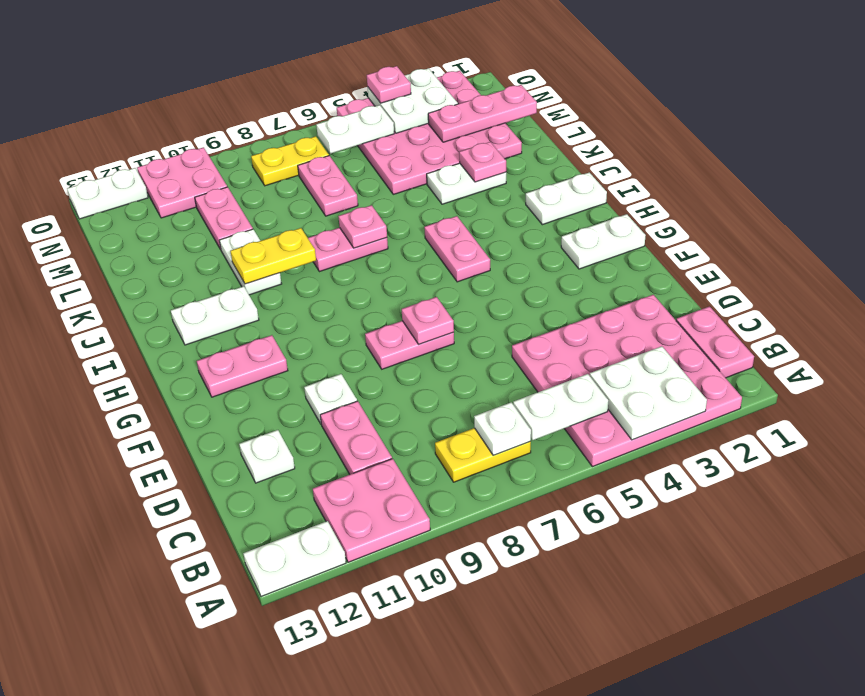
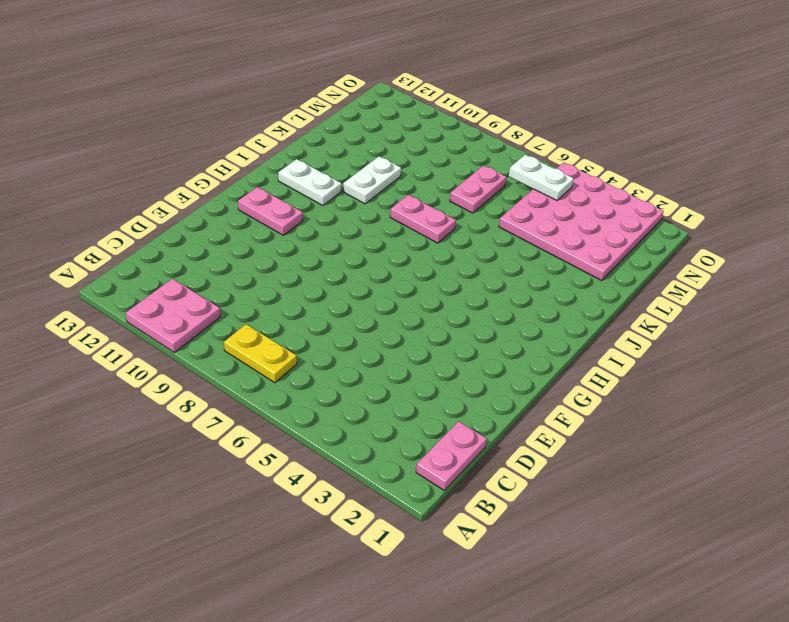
none -> pink 4x4 plate [512,295,742,467]
none -> white 1x2 plate [243,521,346,596]
none -> pink 1x2 plate [320,401,392,474]
none -> white 1x1 plate [239,430,295,483]

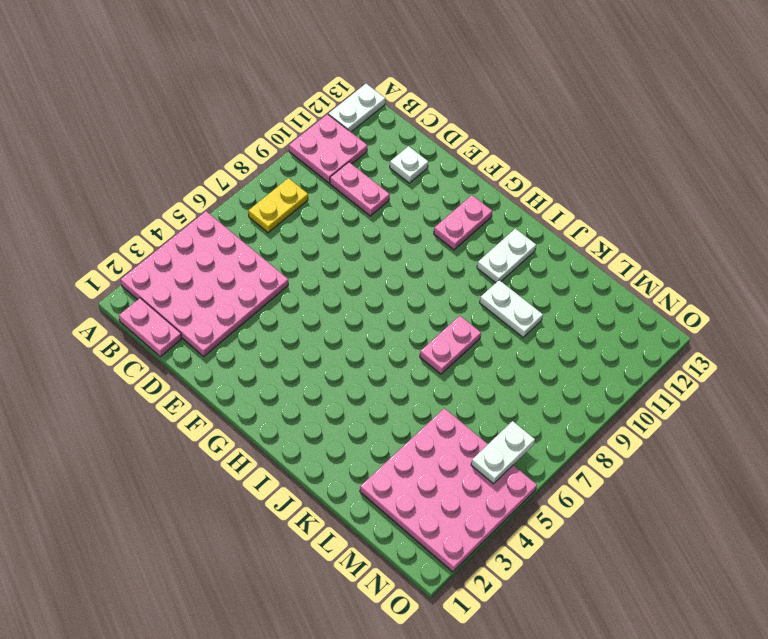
none -> white 1x1 plate [304,374,357,424]
none -> pink 1x2 plate [365,321,454,369]
none -> white 1x2 plate [561,214,646,269]
none -> pink 1x2 plate [424,216,490,282]

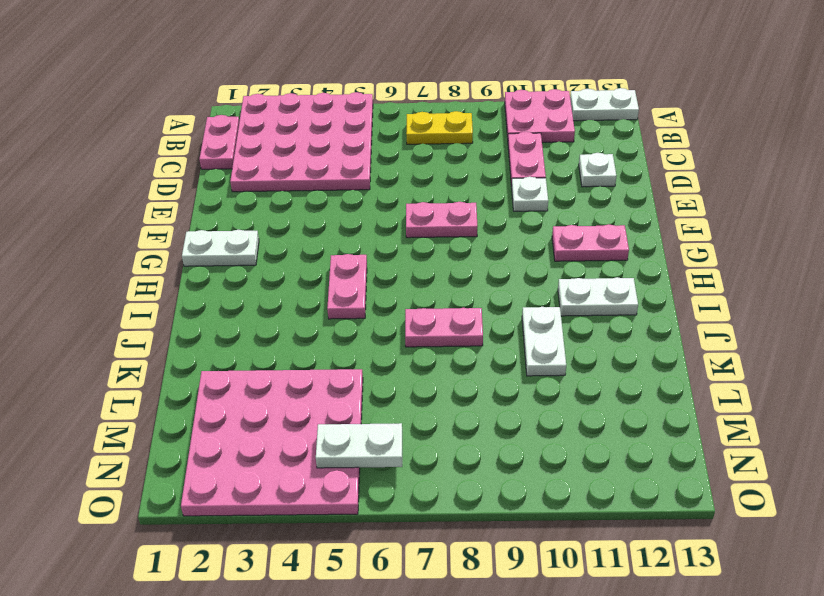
none -> white 1x2 plate [526,172,607,225]
none -> white 1x2 plate [427,163,506,204]
none -> pink 1x2 plate [298,156,358,216]
none -> pink 1x2 plate [195,187,253,250]

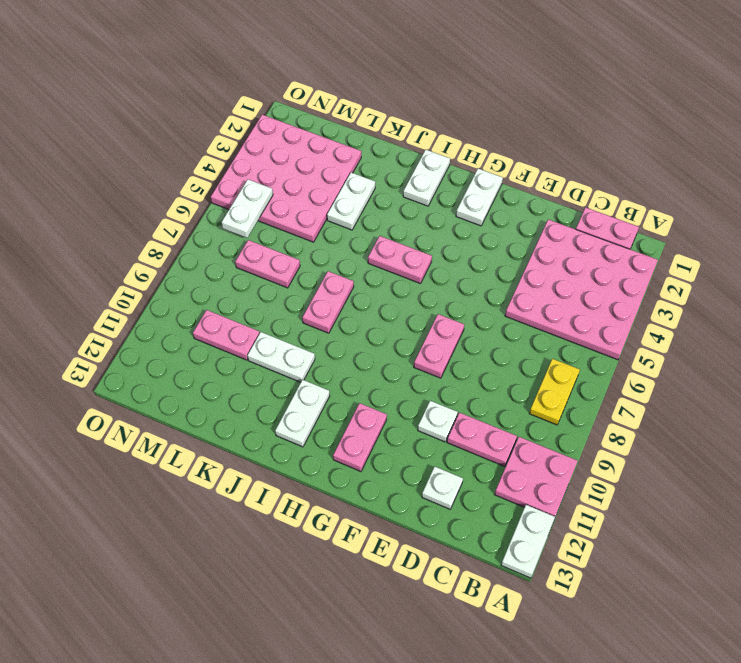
none -> yellow 1x2 plate [251,136,329,186]
none -> pink 2x2 plate [137,147,227,218]
none -> white 1x2 plate [67,168,148,219]
none -> white 2x2 plate [590,346,707,440]

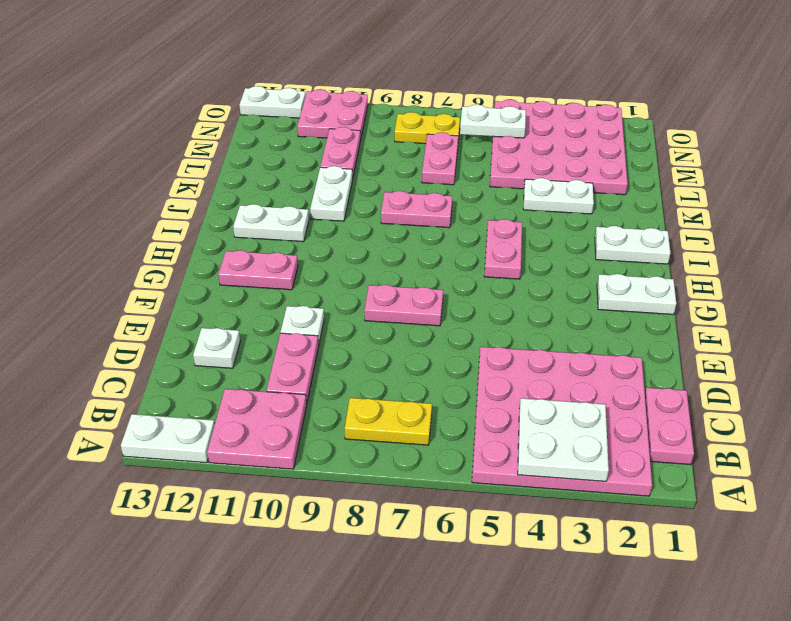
none -> white 1x2 plate [513,374,608,440]
none -> white 1x1 plate [474,402,531,455]
none -> pink 1x1 plate [402,297,454,344]
none -> pink 1x1 plate [338,205,387,248]

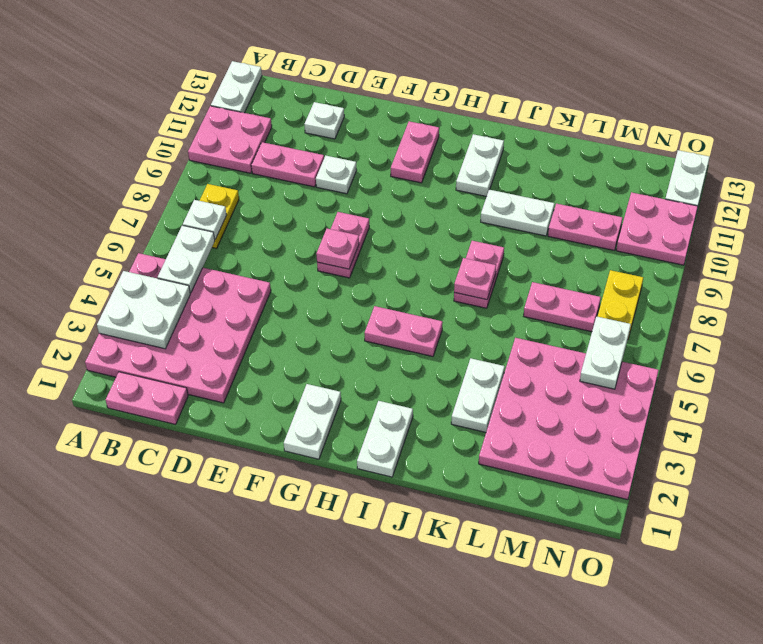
none -> yellow 1x2 plate [230,228,316,284]
none -> pink 1x1 plate [459,142,506,182]
none -> pink 1x3 plate [428,85,537,142]
none -> white 2x2 plate [368,68,458,133]

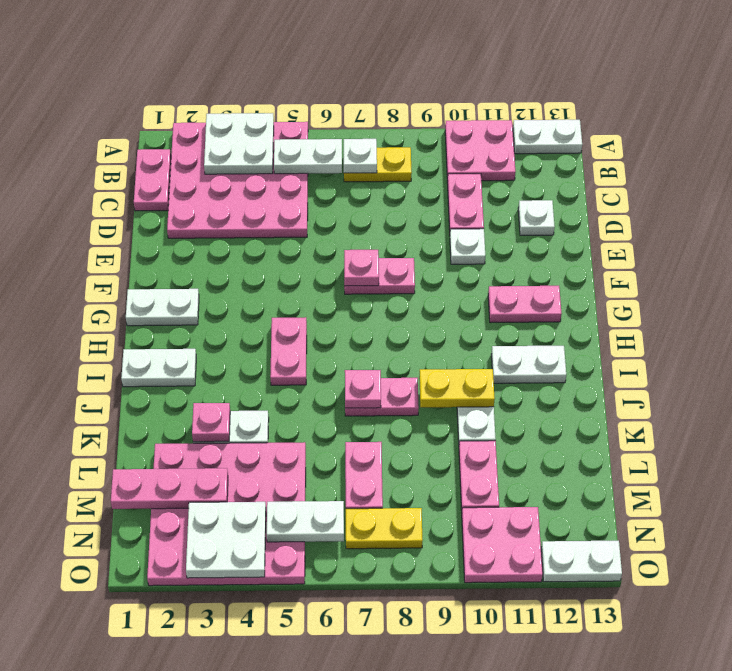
none -> pink 1x1 plate [367,66,411,103]

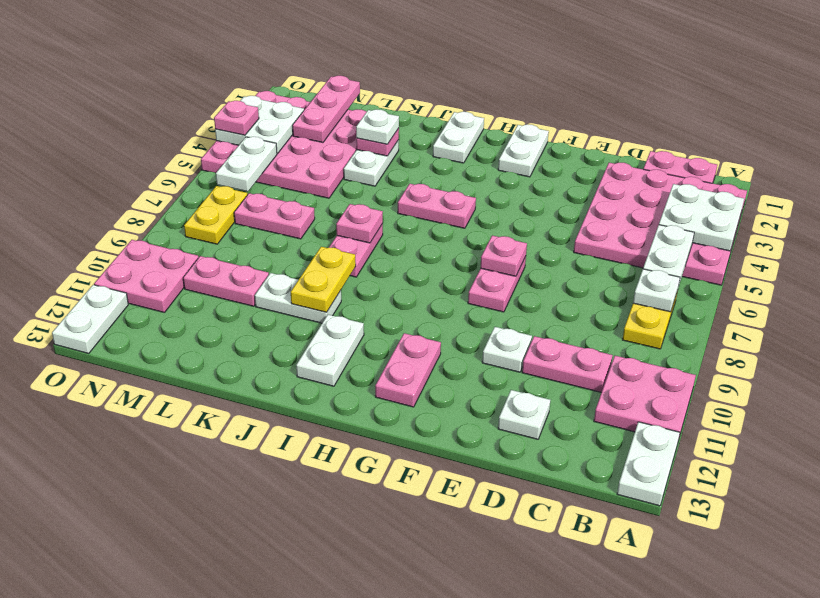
white 1x1 plate [356,109,399,144] -> none

